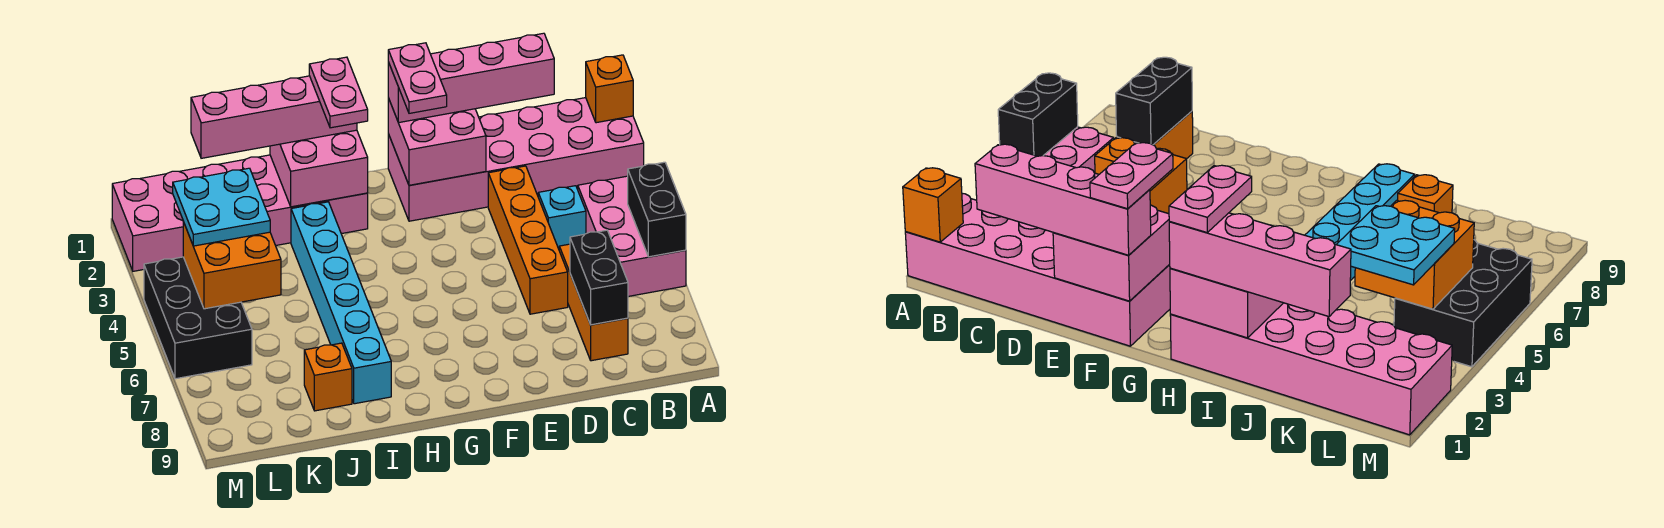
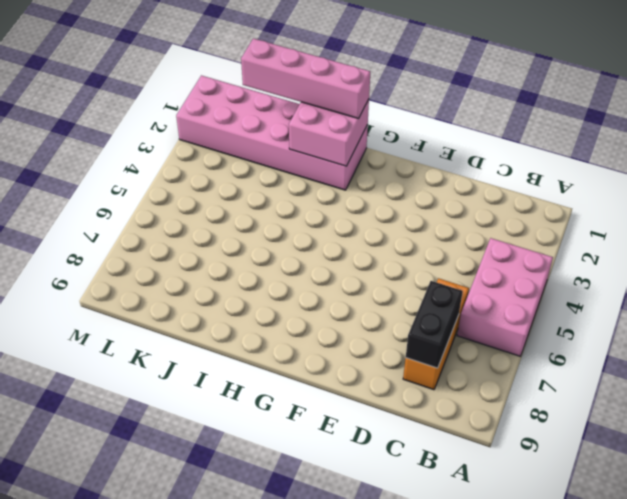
none -> pink 2x6 brick [388,98,644,221]
none -> cyan 1x1 brick [538,186,586,249]
none -> orange 1x4 brick [488,166,568,314]

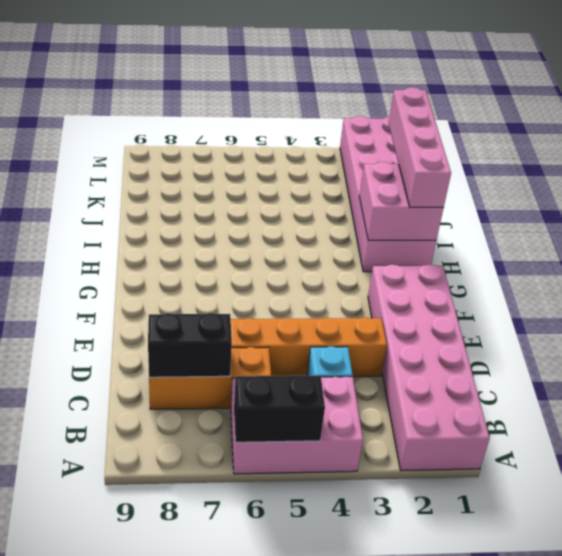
none -> cyan 1x6 brick [291,202,391,404]
none -> orange 1x1 brick [304,343,352,411]
none -> black 2x3 brick [144,257,252,379]

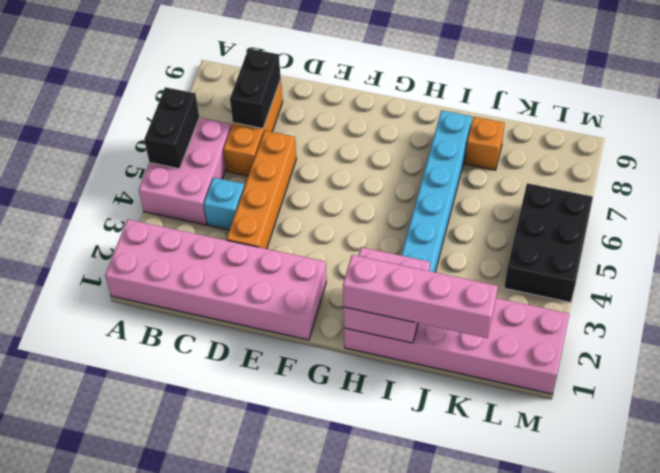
none -> orange 1x1 brick [586,55,633,123]
none -> pink 2x2 brick [388,98,486,185]
none -> orange 2x2 brick [183,222,281,309]

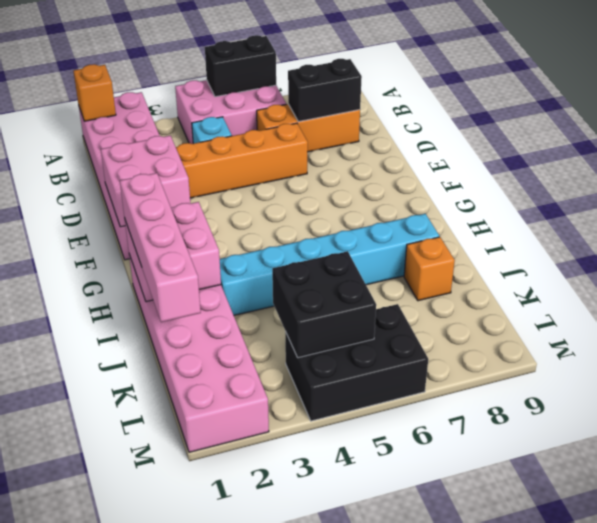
black 2x2 brick [272,251,376,358] -> orange 2x2 brick [183,222,281,309]
none -> pink 1x4 brick [388,33,554,123]
none -> cyan 2x2 plate [173,168,270,246]
none -> pink 1x2 plate [388,43,447,113]

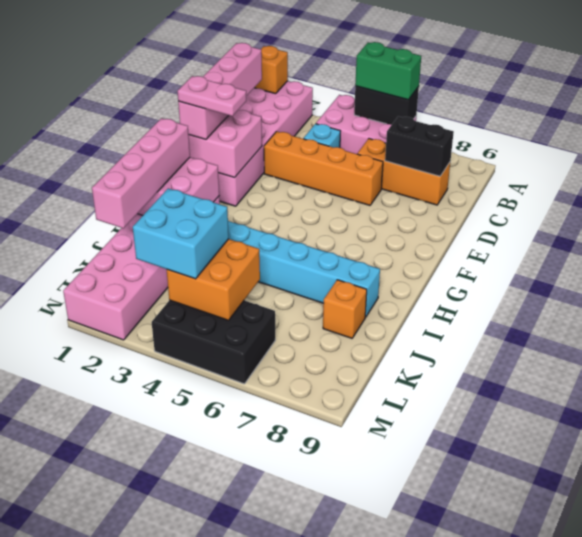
green 1x2 brick [355,42,421,100] -> none
cyan 2x2 brick [133,188,229,279] -> cyan 2x2 plate [173,168,270,246]
none -> pink 1x2 plate [309,57,368,128]

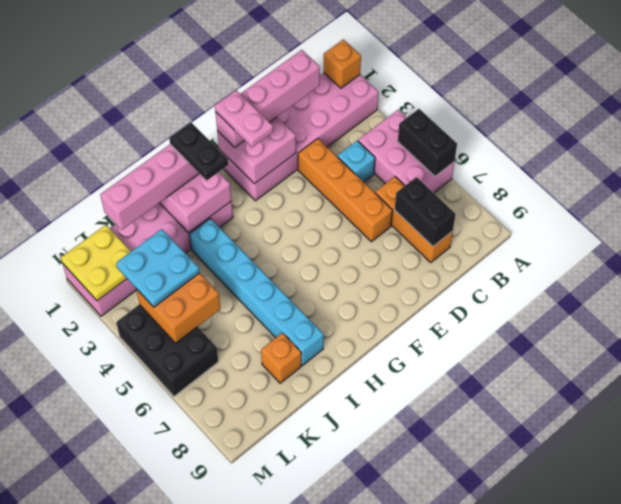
black 1x2 plate [169,123,228,180] -> pink 1x2 plate [309,57,368,128]
yellow 2x2 plate [61,225,131,301] -> none

